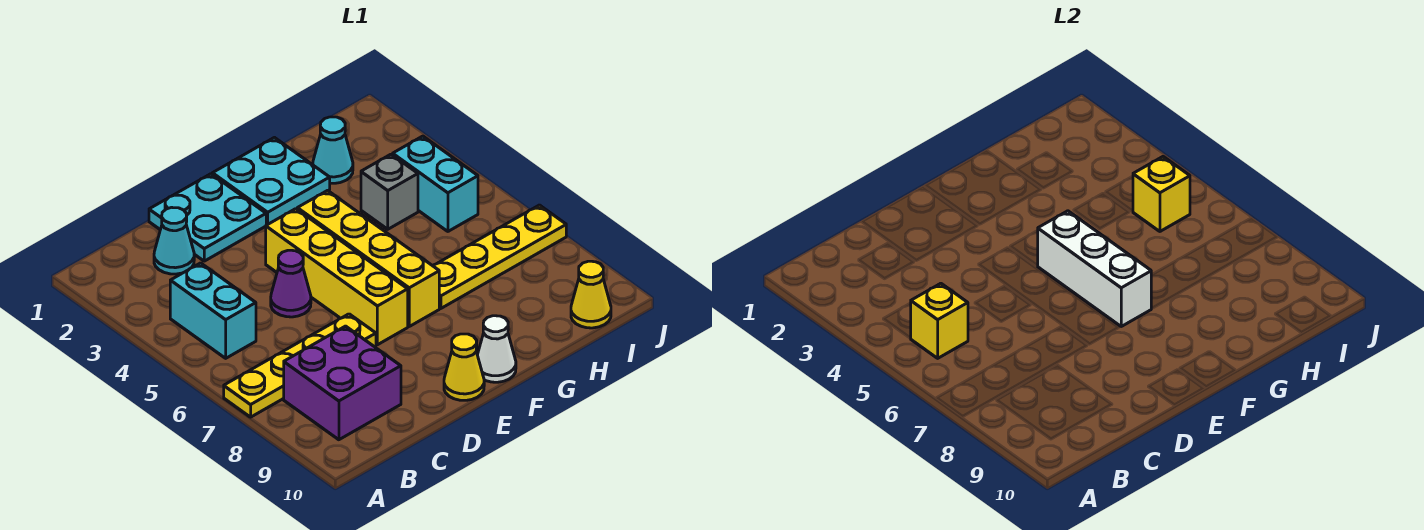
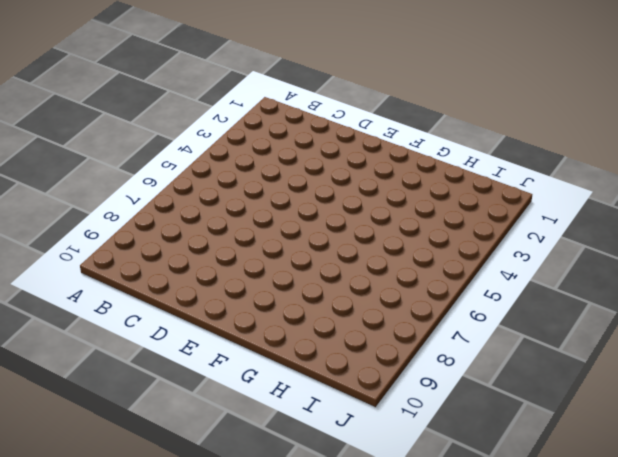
none -> yellow 1x4 plate [224,314,376,417]
none -> cyan 1x2 brick [170,263,256,358]
none -> purple 2x2 brick [284,326,401,440]

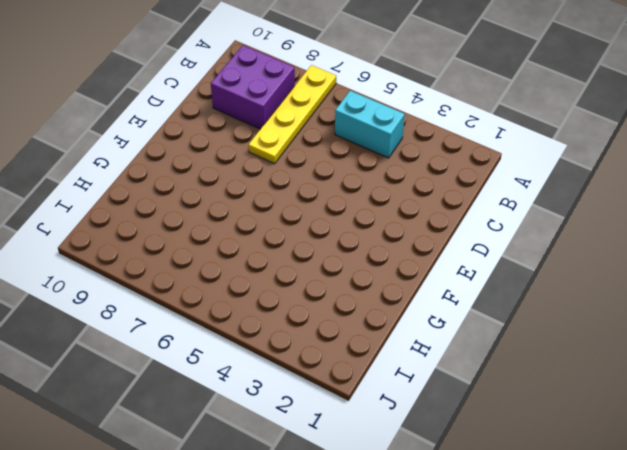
none -> cyan 1x1 cone [154,207,194,274]
none -> cyan 2x2 plate [149,174,266,261]
none -> purple 1x1 cone [271,250,311,317]

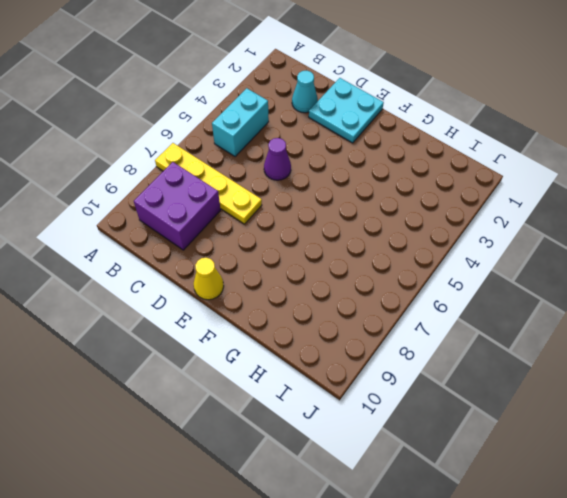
none -> yellow 1x4 brick [266,209,408,345]
none -> cyan 2x2 plate [212,138,330,225]
none -> yellow 1x4 brick [297,191,439,326]

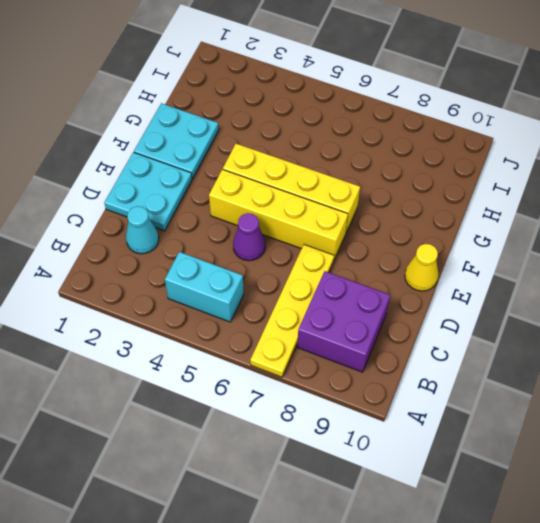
none -> white 1x1 cone [477,316,516,382]
none -> yellow 1x4 plate [433,205,566,308]
none -> cyan 1x1 cone [313,117,353,183]

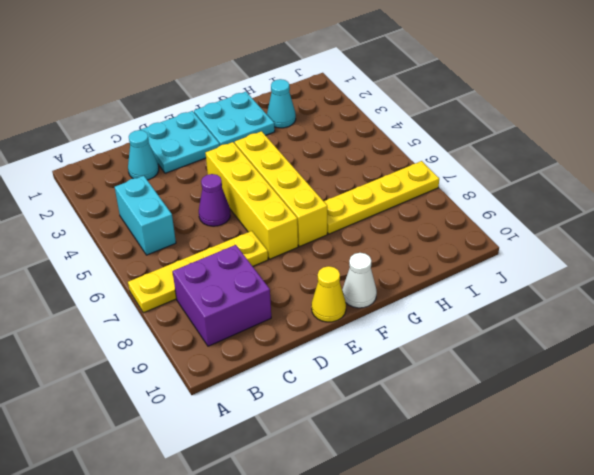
none -> grey 1x1 brick [361,154,418,229]
none -> cyan 1x2 brick [393,136,478,231]
none -> yellow 1x1 cone [571,261,611,328]

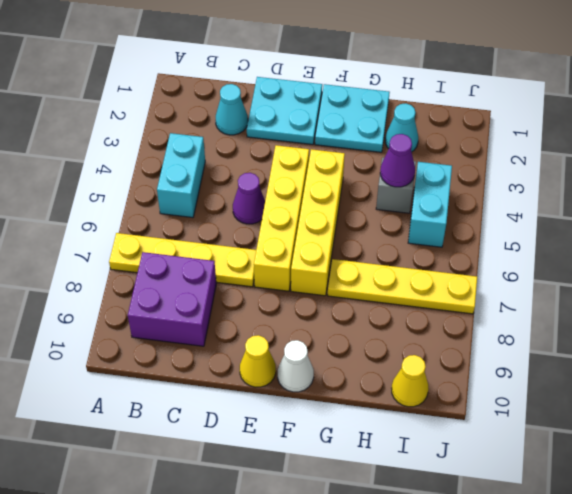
purple 1x1 cone [380,134,415,187] -> none
none -> yellow 1x1 brick [911,283,968,358]
none -> white 1x3 brick [1038,211,1151,326]
none -> yellow 1x1 brick [1133,157,1190,231]

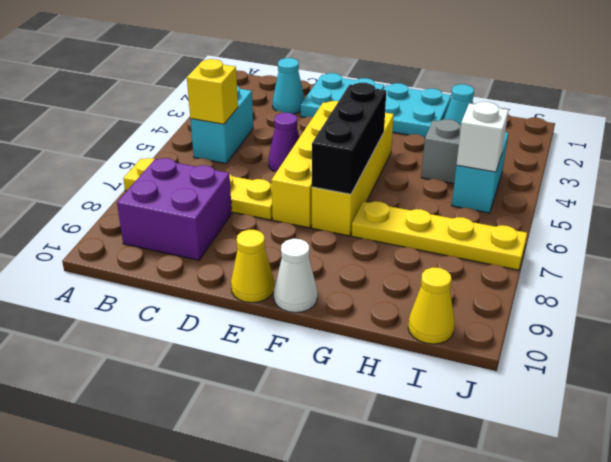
black 1x3 brick [312,83,386,194] -> white 1x3 brick [1038,211,1151,326]
white 1x1 brick [456,102,509,172] -> yellow 1x1 brick [1133,157,1190,231]

